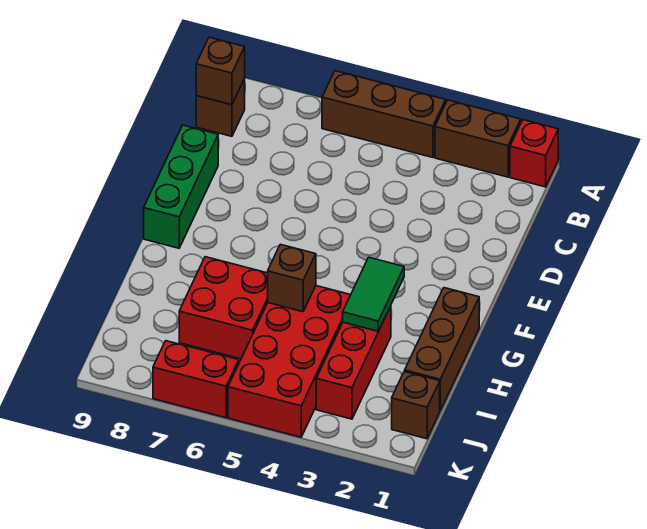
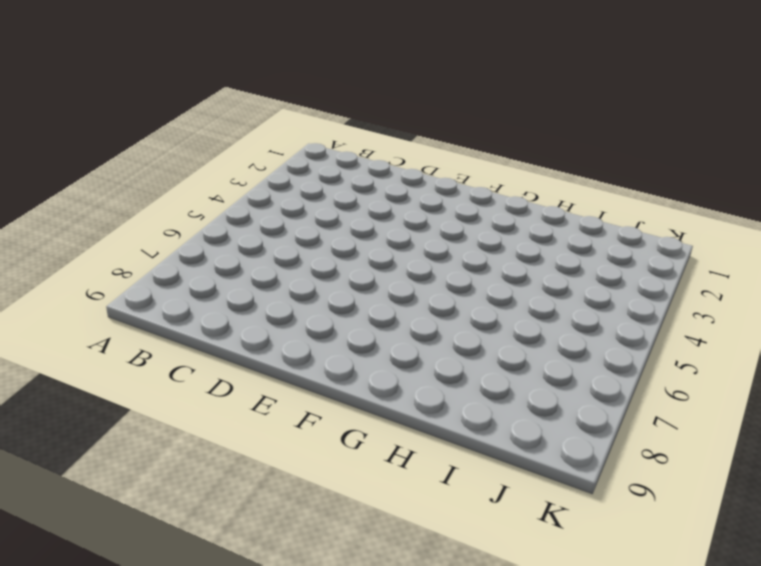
none -> red 1x1 brick [510,120,558,187]
none -> brown 1x2 brick [435,100,521,177]
none -> brown 1x3 brick [322,71,446,158]

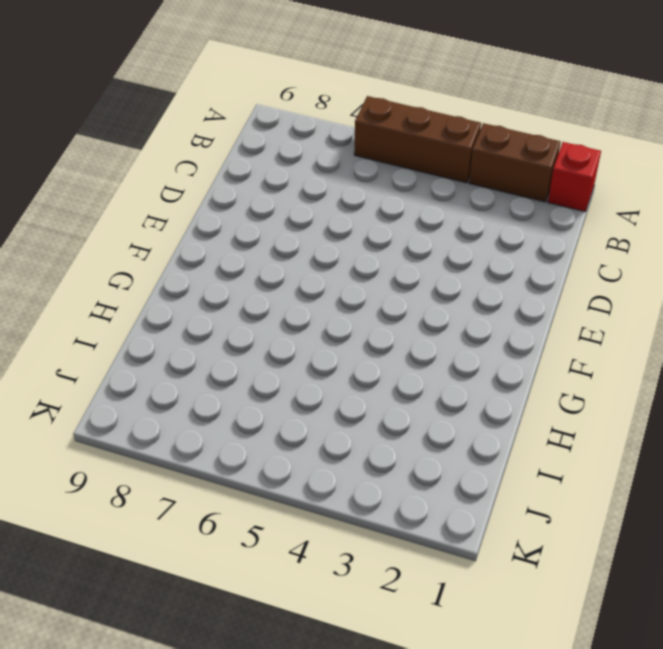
none -> brown 1x1 brick [196,79,245,136]
none -> green 1x3 brick [144,125,218,248]
none -> brown 1x3 brick [405,288,479,411]

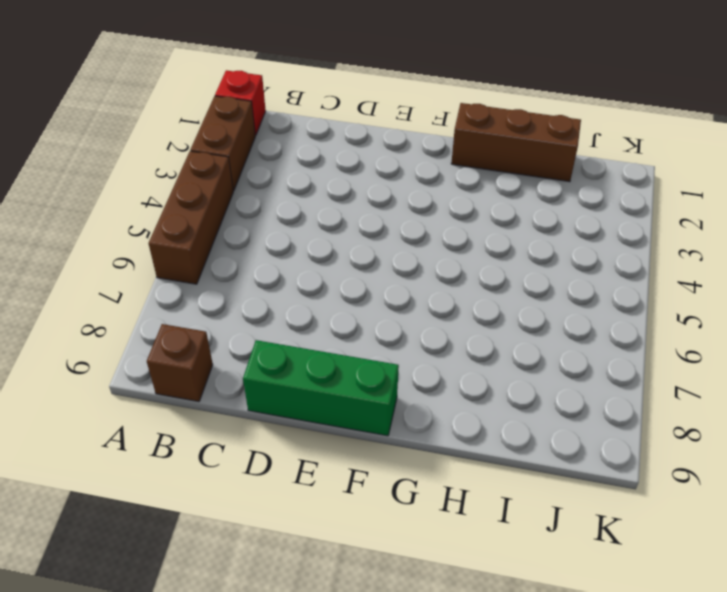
none -> red 1x3 brick [316,306,391,419]
none -> red 2x4 brick [228,286,350,437]
none -> red 2x2 brick [179,257,268,359]

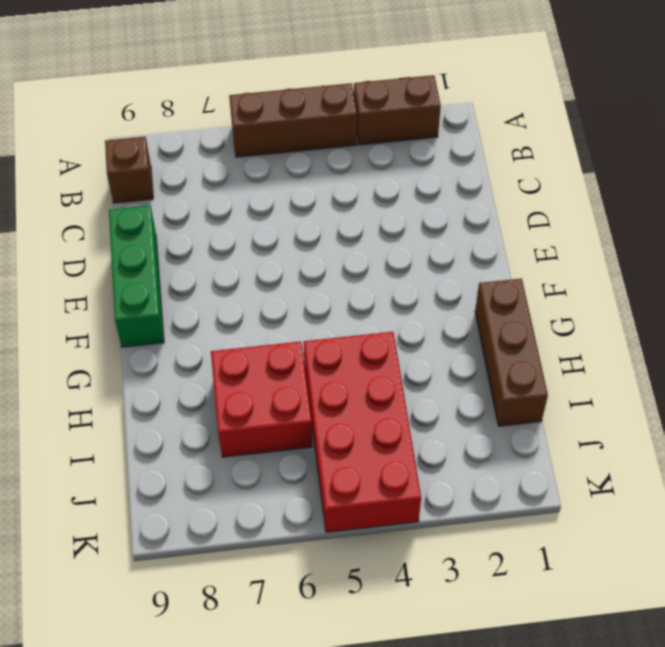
none -> red 1x1 brick [510,120,558,187]
none -> red 1x3 brick [316,306,391,419]
none -> brown 1x1 brick [392,371,440,439]

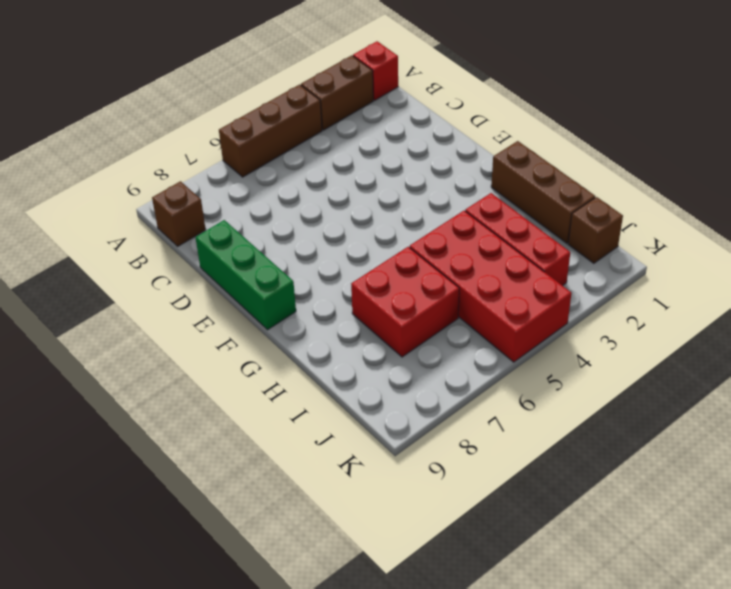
none -> red 1x2 brick [153,341,239,418]
none -> brown 1x1 brick [196,37,245,105]
none -> green 1x2 tile [343,257,404,331]

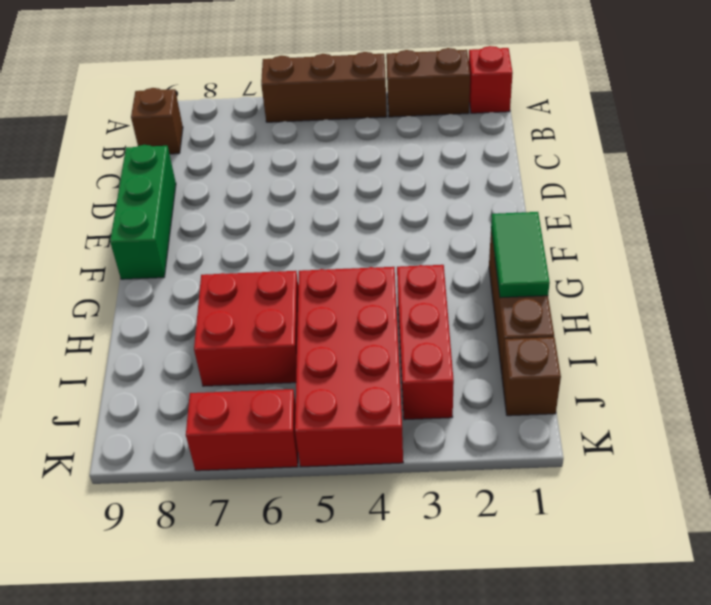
green 1x2 tile [491,212,550,298] -> green 1x2 tile moved to [343,257,404,331]
none -> brown 1x1 brick [196,37,245,105]
none -> brown 1x1 brick [268,244,316,312]

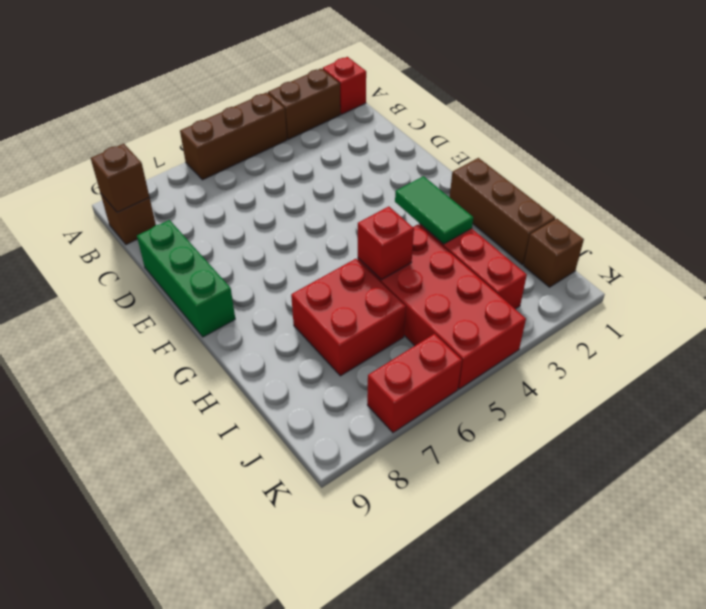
red 1x1 brick [358,206,414,280] -> brown 1x1 brick [268,244,316,312]

